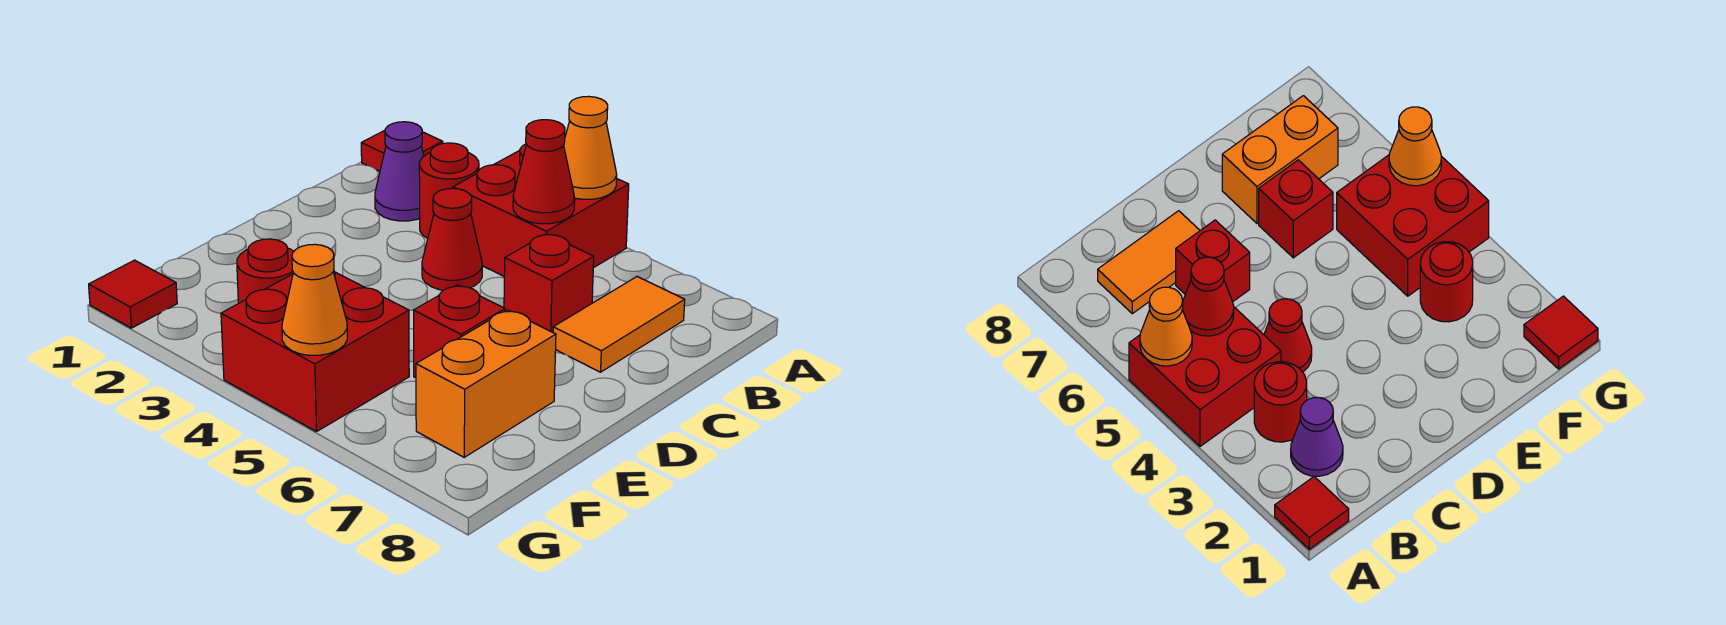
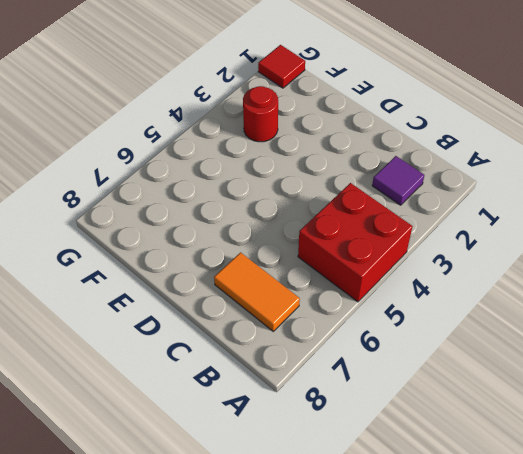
purple 1x1 tile [372,156,424,205] -> purple 1x1 cone [375,122,424,221]
none -> red 1x1 tile [361,130,443,171]
none -> red 1x1 round brick [419,143,479,238]
none -> red 1x1 cone [422,188,482,290]

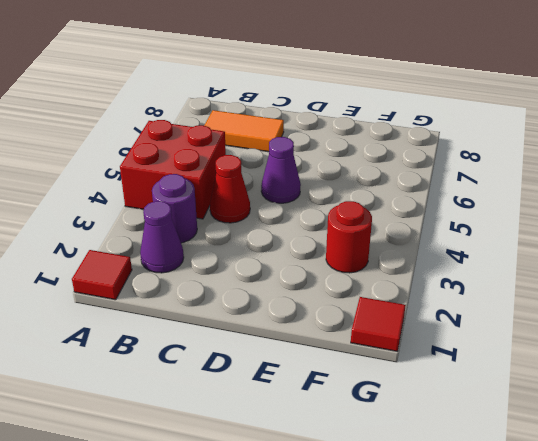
purple 1x1 round brick [152,174,197,243] -> red 1x1 round brick [419,143,479,238]
purple 1x1 cone [261,137,301,203] -> none
none -> red 1x1 brick [504,234,594,332]
none -> red 1x1 brick [414,285,505,378]
none -> orange 1x2 brick [416,310,556,457]

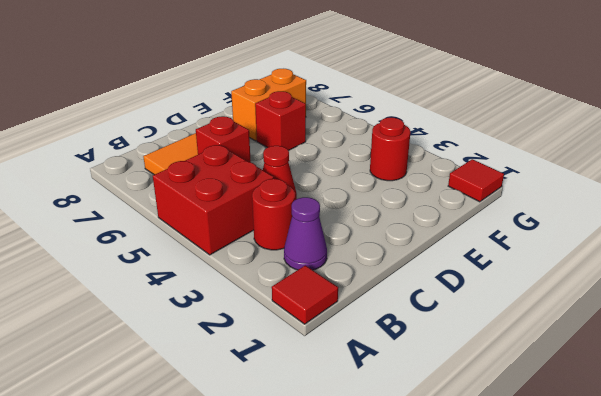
none -> red 2x2 brick [221,271,409,432]
none -> orange 1x1 cone [564,96,617,199]
none -> red 1x1 cone [513,120,575,224]

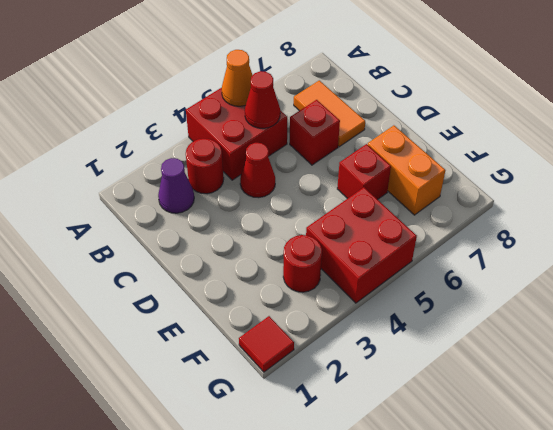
none -> red 1x1 tile [361,130,443,171]
none -> orange 1x1 cone [282,244,347,355]

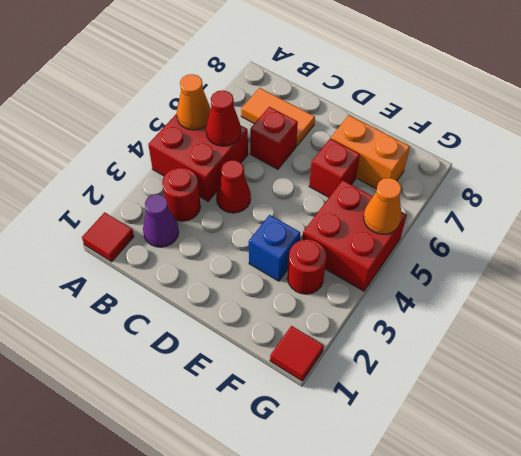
blue 1x1 brick [249,215,300,281] -> none

